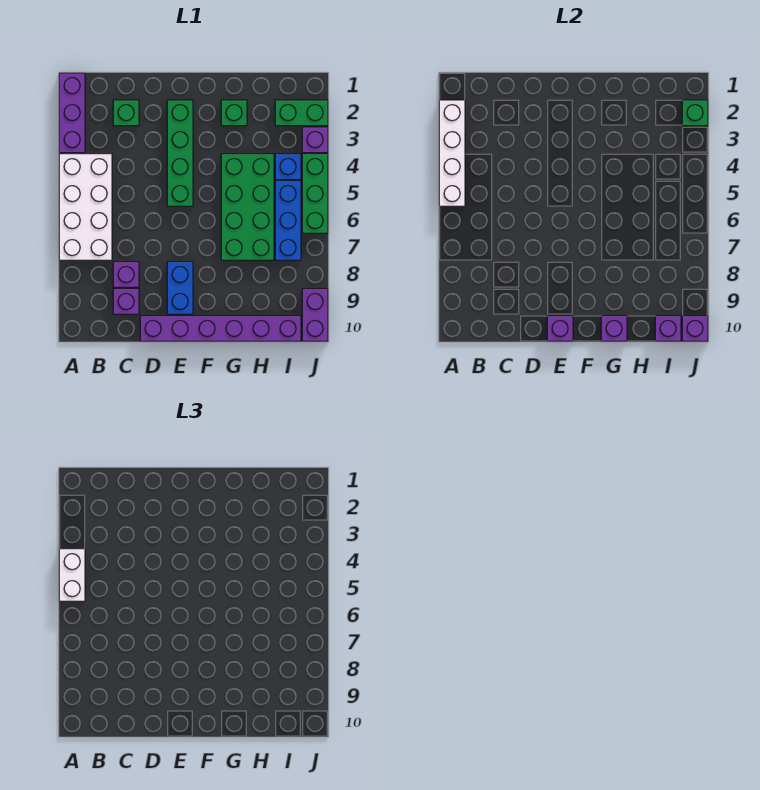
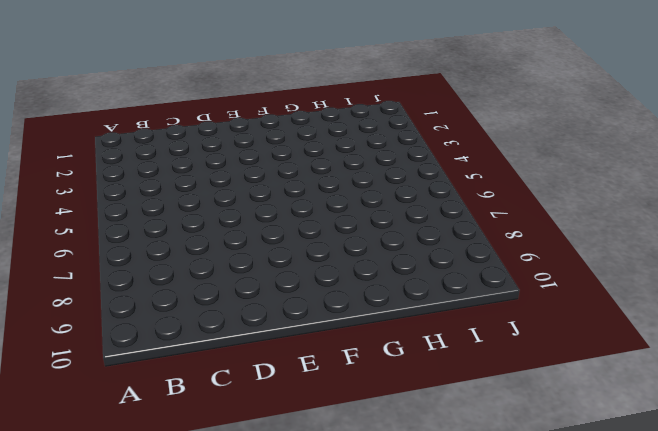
none -> purple 1x3 brick [59,73,85,153]
none -> white 2x4 brick [59,154,112,260]
none -> green 1x1 brick [113,100,139,126]

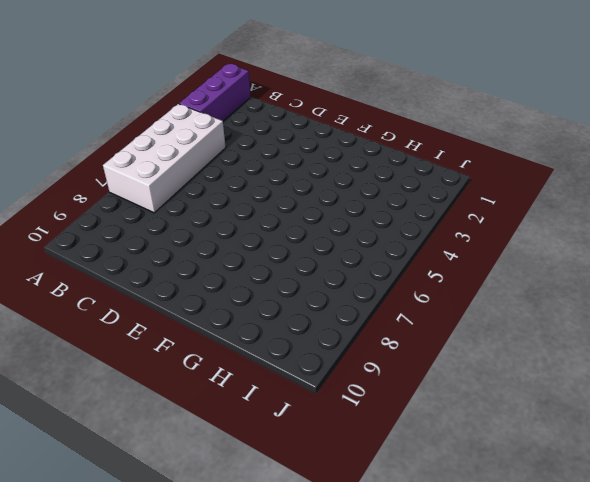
none -> green 1x1 brick [113,100,139,126]
none -> purple 1x1 brick [113,262,139,287]
none -> purple 1x1 brick [113,289,139,314]

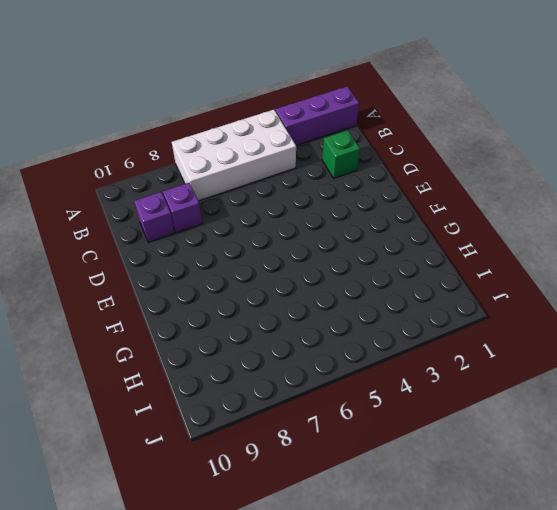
none -> purple 1x6 brick [140,316,301,341]
none -> green 1x4 brick [167,100,193,206]
none -> blue 1x2 brick [167,262,193,314]

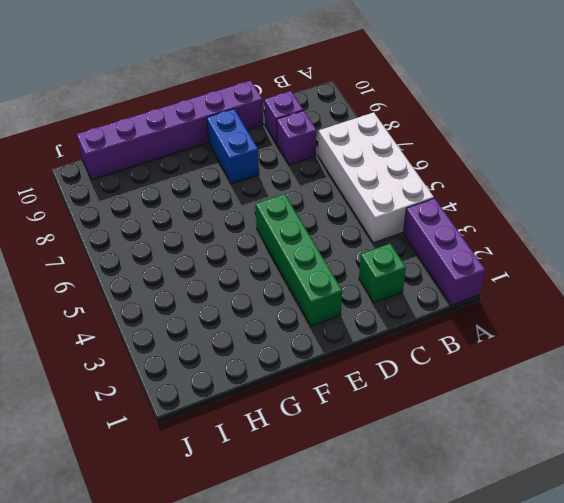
none -> green 1x1 brick [221,100,247,126]
none -> green 2x4 brick [221,154,274,260]
none -> green 1x2 brick [275,100,328,126]

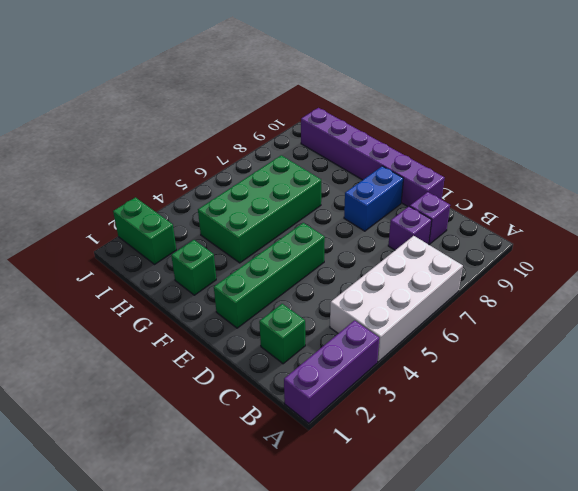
none -> blue 1x1 brick [275,154,301,180]
none -> blue 1x3 brick [275,181,301,260]
none -> purple 1x1 brick [302,127,328,153]

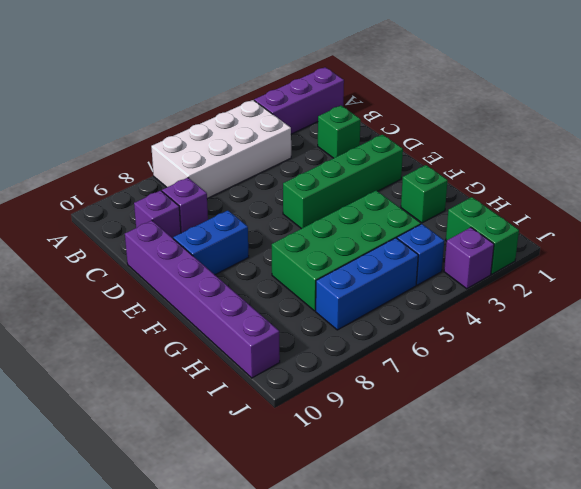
none -> green 1x3 brick [302,154,328,233]
none -> purple 1x2 brick [302,289,328,341]
none -> white 1x4 brick [439,100,465,206]

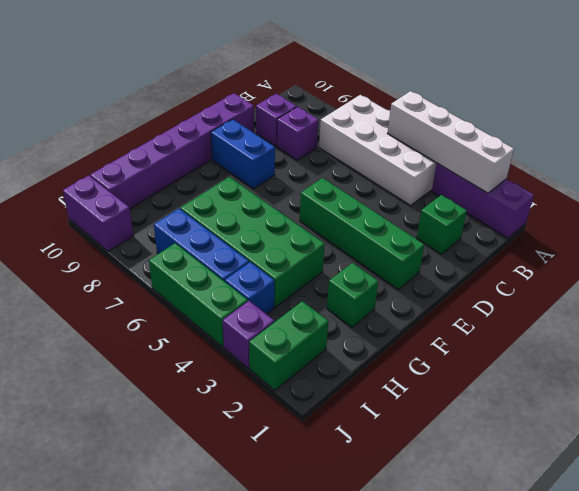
none -> purple 1x1 brick [547,316,573,341]
none -> purple 1x1 brick [601,316,627,341]
none -> purple 1x1 brick [655,316,681,341]

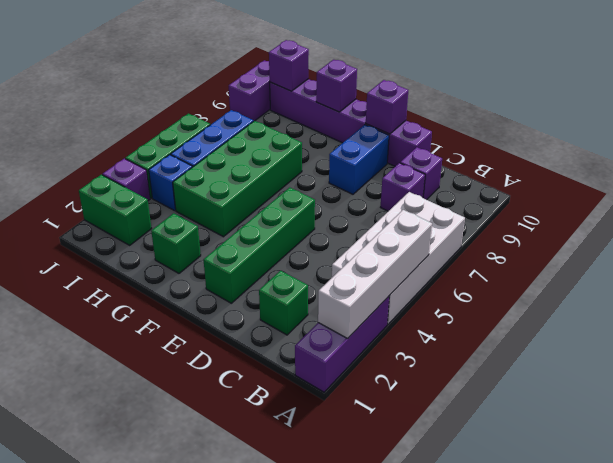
none -> green 1x1 brick [682,100,708,126]
none -> purple 1x1 brick [682,316,708,341]
none -> white 1x2 brick [59,549,85,601]

